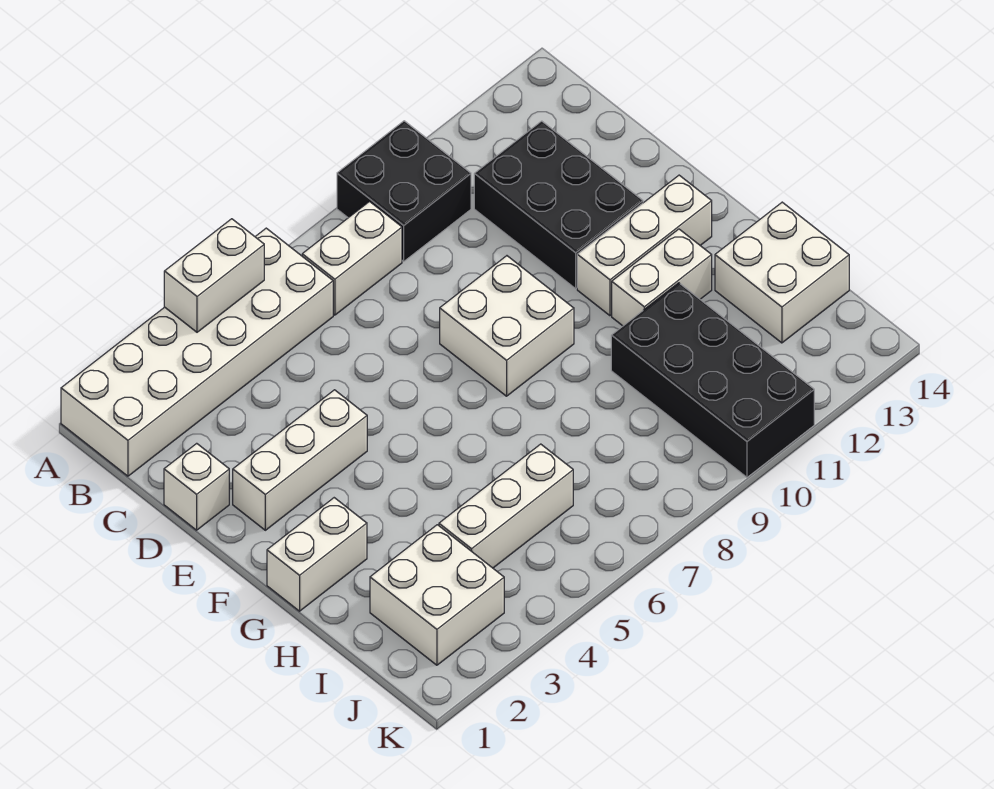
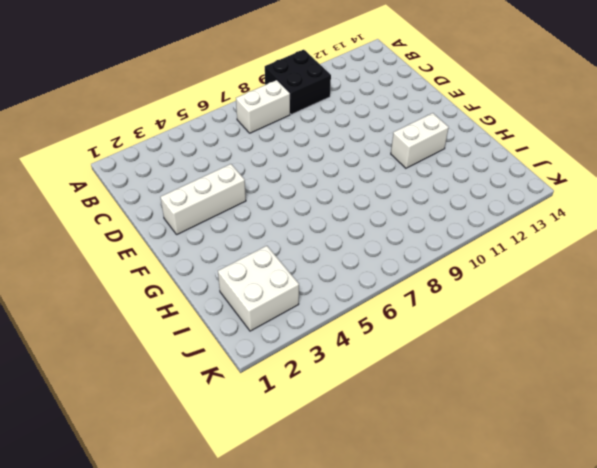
none -> white 2x6 brick [61,228,333,476]
none -> black 2x3 brick [474,121,643,289]
none -> white 1x1 brick [164,443,229,530]

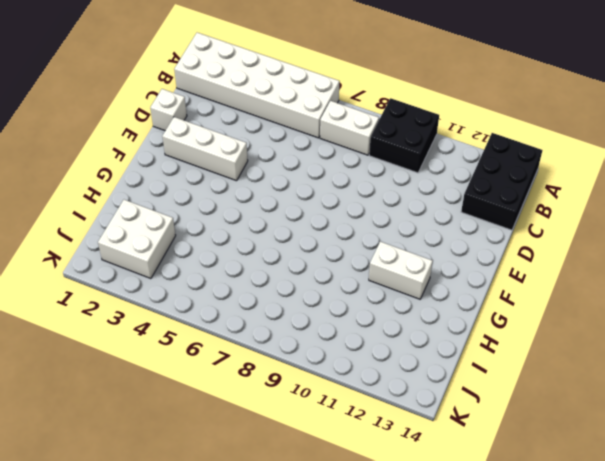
black 2x3 brick [461,133,542,230] -> black 2x3 brick moved to [474,121,643,289]
none -> white 2x2 brick [440,256,574,396]
none -> white 1x3 brick [577,175,712,316]
none -> white 1x2 brick [267,498,367,611]

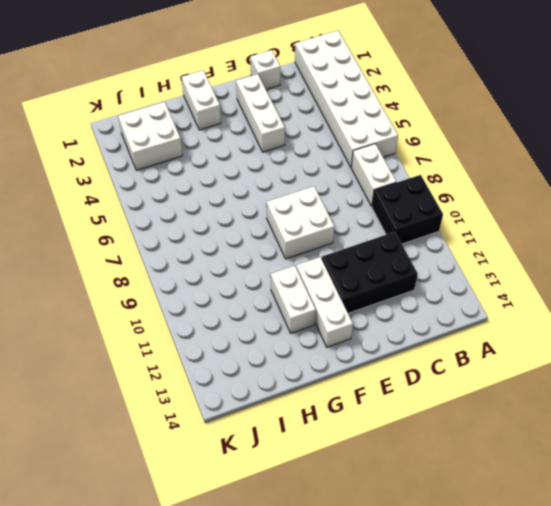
none -> black 2x4 brick [611,283,814,477]
none -> white 2x2 brick [715,202,849,343]
none -> white 1x3 brick [439,444,573,568]

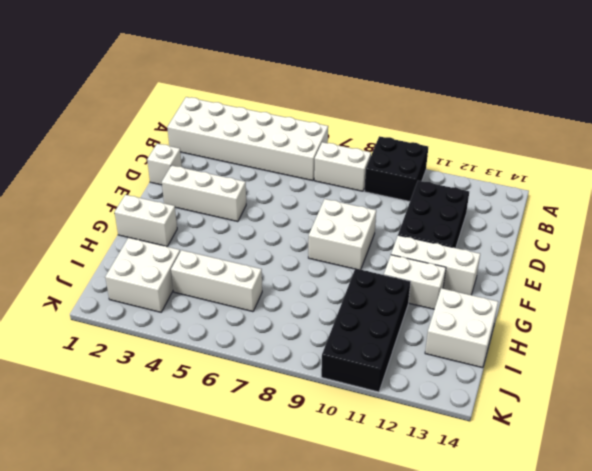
none -> white 1x2 brick [164,219,264,332]

